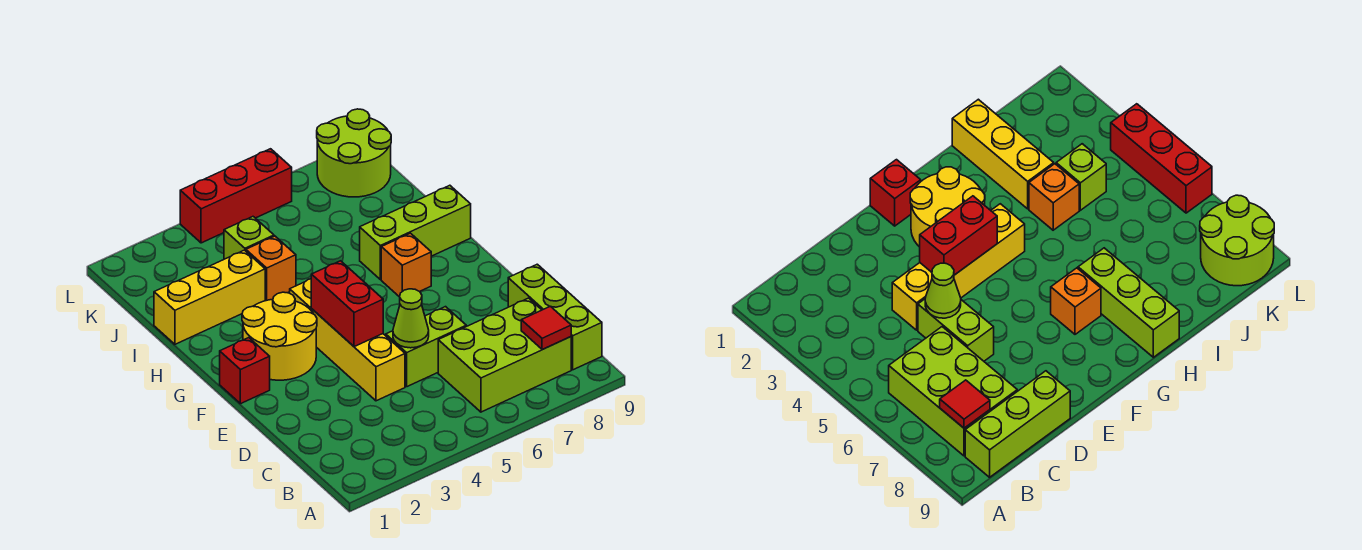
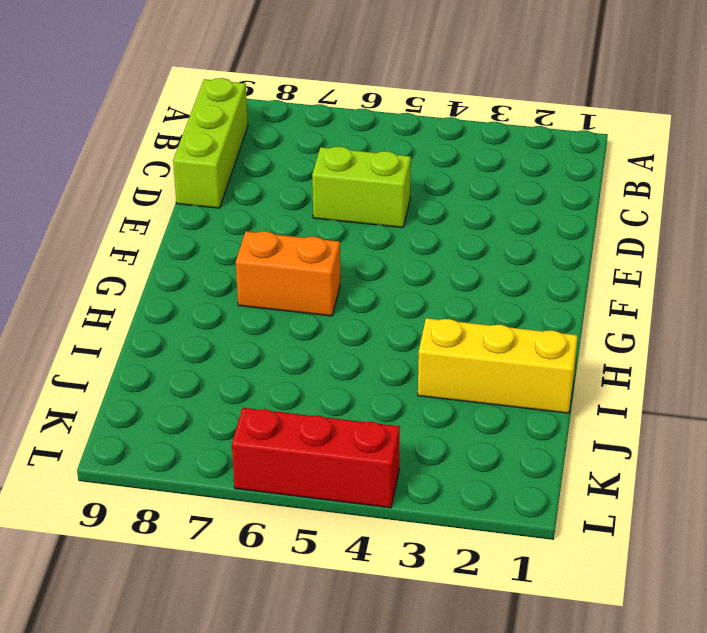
orange 1x2 brick [236,231,340,316] -> orange 1x1 brick [381,233,431,297]
none -> lime 2x3 brick [438,298,571,412]
none -> yellow 1x4 brick [290,279,405,401]
none -> red 1x1 brick [220,338,270,404]

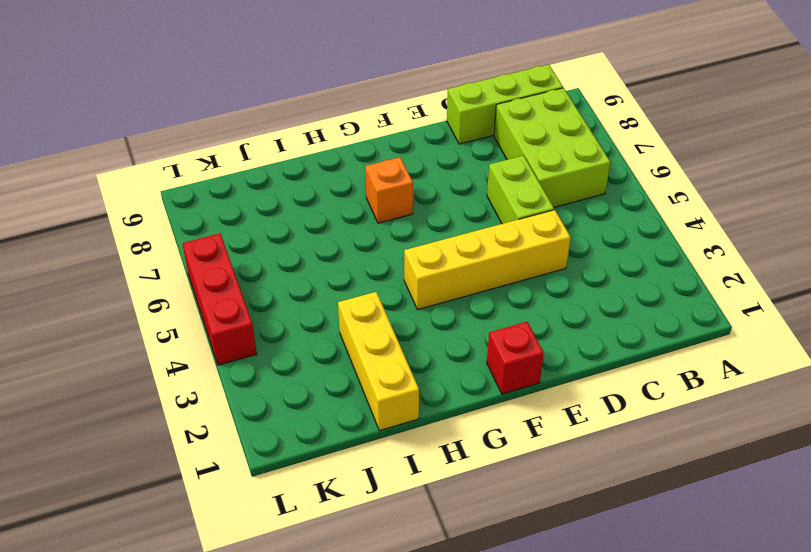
none -> yellow 2x2 round brick [242,292,317,380]
none -> lime 1x3 brick [360,185,471,280]
none -> orange 1x1 brick [246,236,296,301]

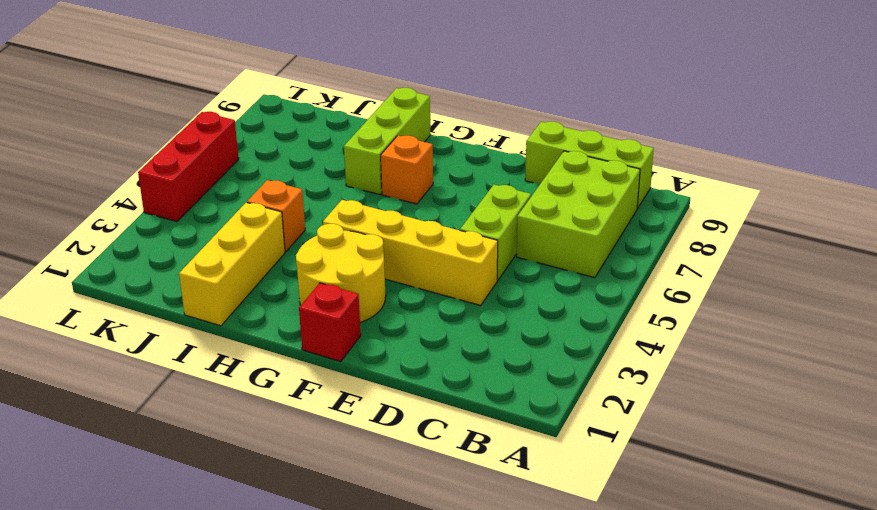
none -> lime 1x1 brick [224,217,274,259]
none -> lime 2x2 round brick [317,109,391,197]
none -> red 1x1 tile [521,306,571,350]

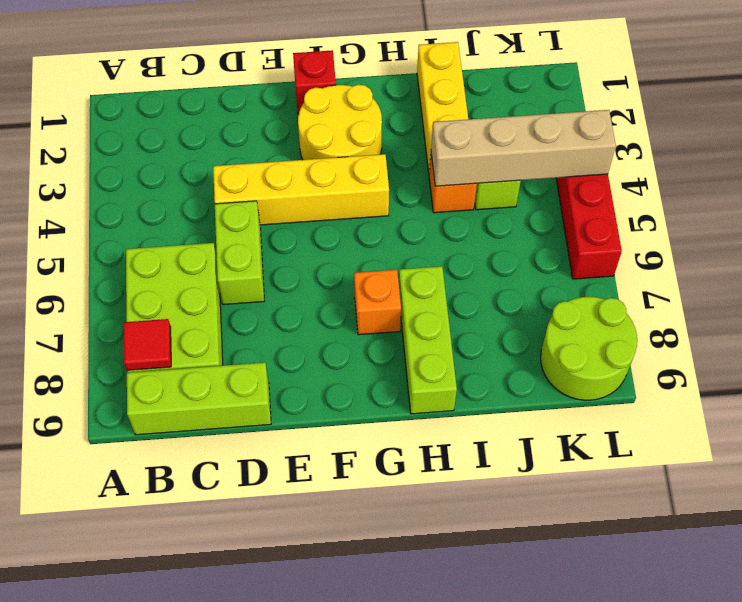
tan 1x4 brick [431,110,616,186] -> none
none -> lime 1x1 cone [393,289,429,348]
none -> red 1x2 brick [311,261,383,347]

